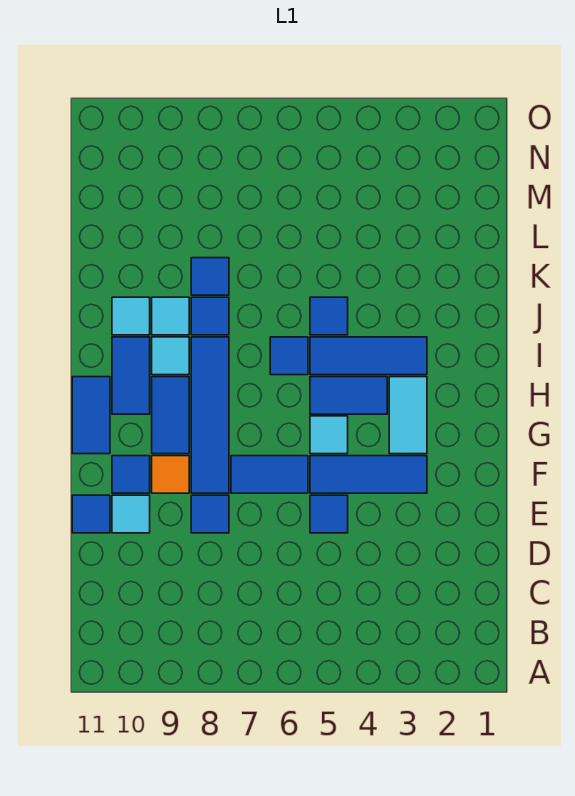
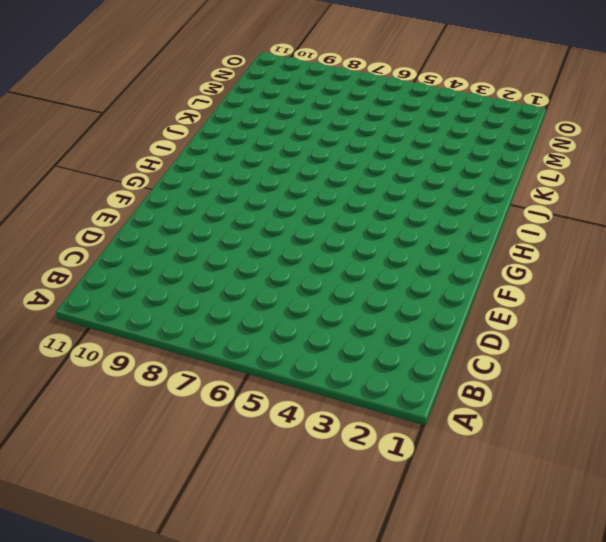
none -> blue 1x1 tile [310,495,348,533]
none -> blue 1x1 tile [191,495,229,533]
none -> cyan 1x1 tile [112,495,150,533]

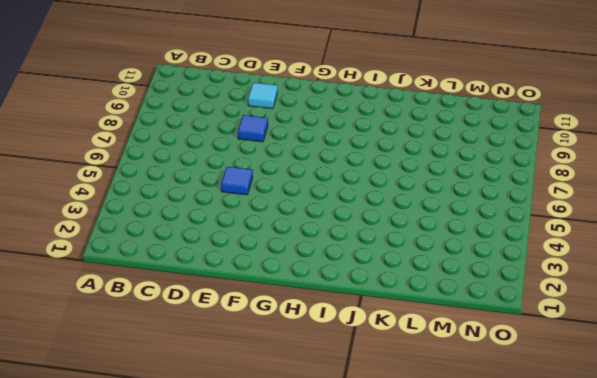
none -> blue 1x1 tile [72,495,110,533]
none -> blue 1x3 tile [310,456,427,493]
none -> blue 1x2 tile [231,456,308,493]

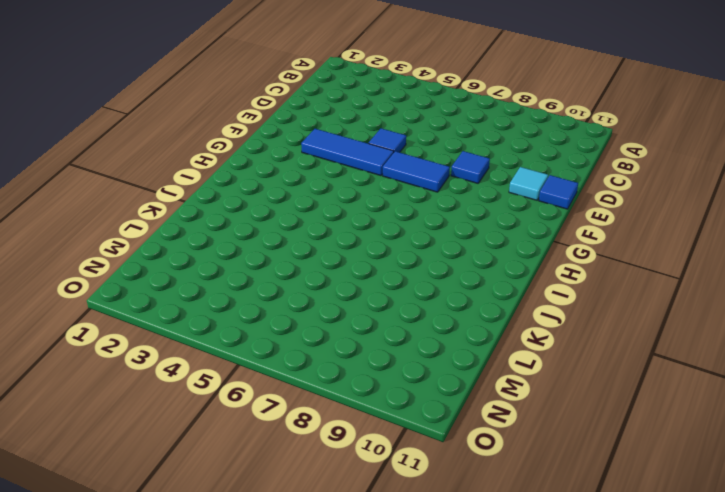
none -> blue 1x4 tile [191,337,229,493]
none -> orange 1x1 tile [152,456,189,493]
none -> blue 1x1 tile [112,456,150,493]

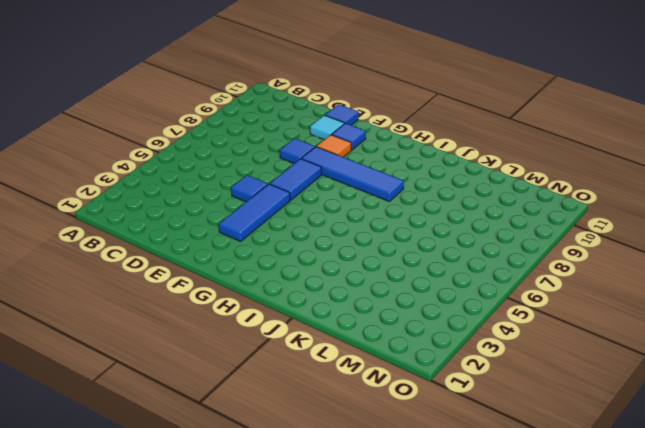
none -> cyan 1x2 tile [389,377,427,454]
none -> cyan 1x1 tile [310,416,348,454]
none -> blue 1x2 tile [152,377,189,454]

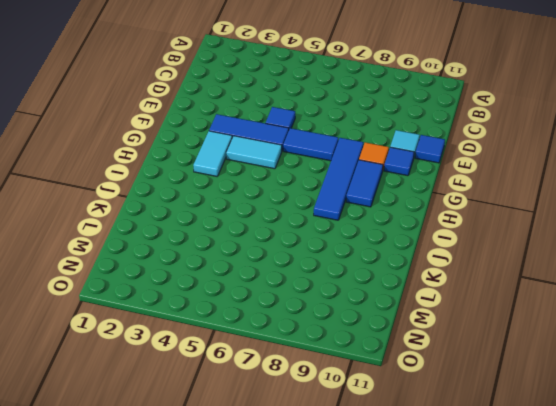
cyan 1x2 tile [226,136,282,169] -> cyan 1x1 tile [310,416,348,454]
none -> blue 1x1 tile [191,495,229,533]
none -> blue 1x2 tile [72,377,110,454]
none -> blue 1x2 tile [310,377,387,414]

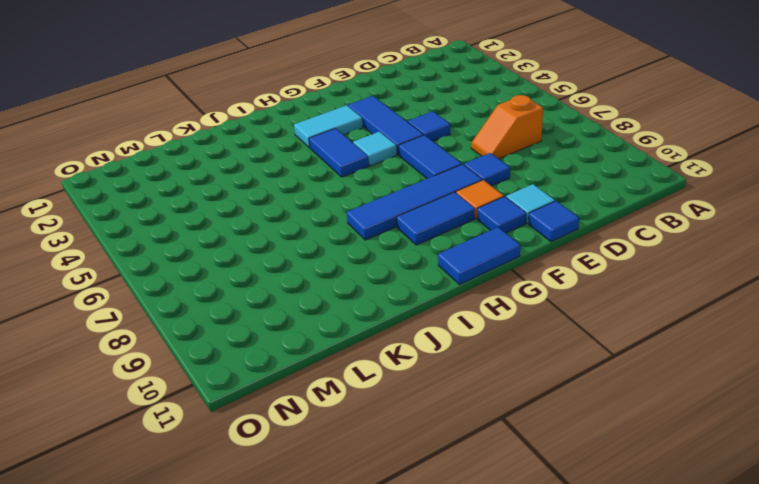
orange 1x2 slope [471,95,543,159] -> none
none -> blue 1x2 tile [112,337,150,414]
none -> blue 1x3 tile [310,337,427,375]
none -> blue 1x1 tile [270,337,308,375]

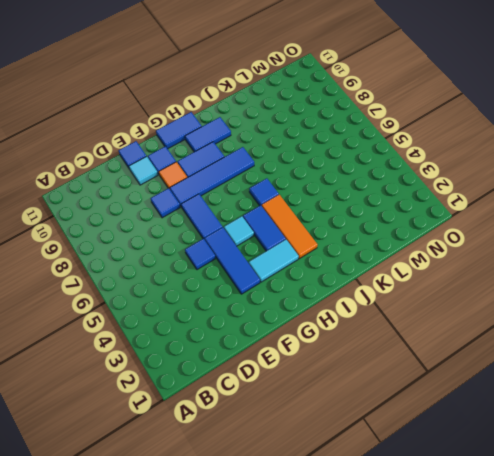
orange 1x3 tile [262,195,317,259] -> blue 1x3 tile [310,337,427,375]
none -> cyan 1x1 tile [152,337,189,375]
none -> blue 1x1 tile [310,297,348,335]
none -> blue 1x1 tile [191,297,229,335]

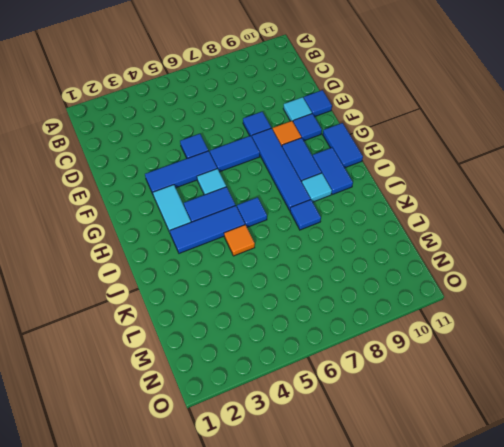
orange 1x1 tile [224,225,255,256] -> blue 1x1 tile [310,297,348,335]
none -> cyan 1x1 tile [152,297,189,335]
none -> cyan 1x1 tile [112,297,150,335]
none -> blue 1x1 tile [191,258,229,295]

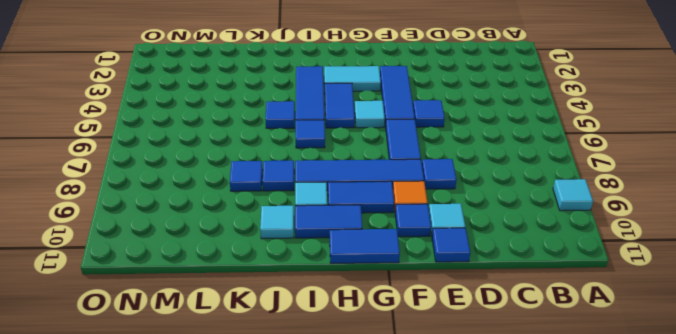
cyan 1x1 tile [553,179,593,211] -> cyan 1x1 tile moved to [152,297,189,335]

